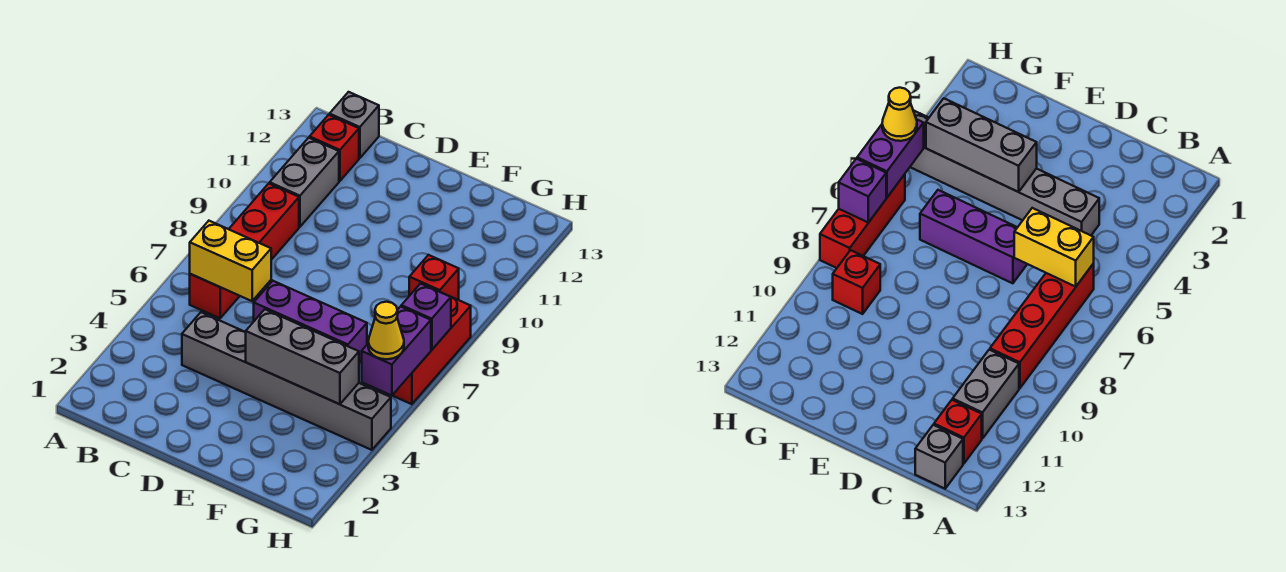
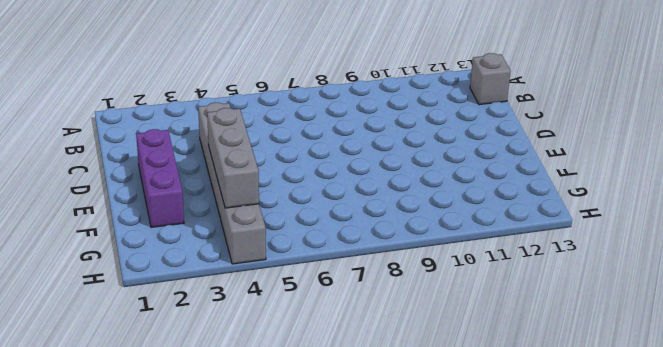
purple 1x3 brick [136,129,184,227] -> purple 1x3 brick moved to [254,281,367,363]
none -> red 1x4 brick [190,184,299,318]
none -> grey 1x2 brick [270,138,339,227]
none -> red 1x1 brick [310,115,359,181]

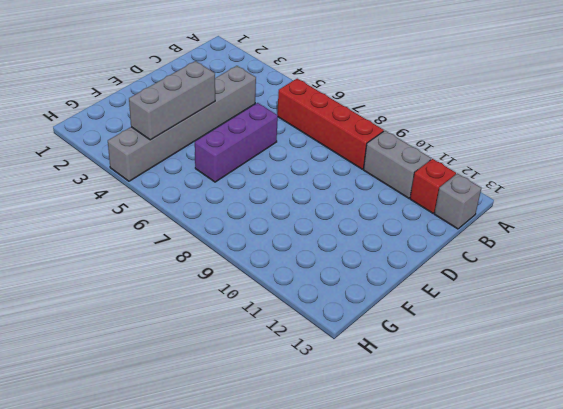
none -> red 1x1 brick [409,255,459,300]
none -> red 1x3 brick [392,297,471,404]
none -> yellow 1x2 brick [190,221,271,301]

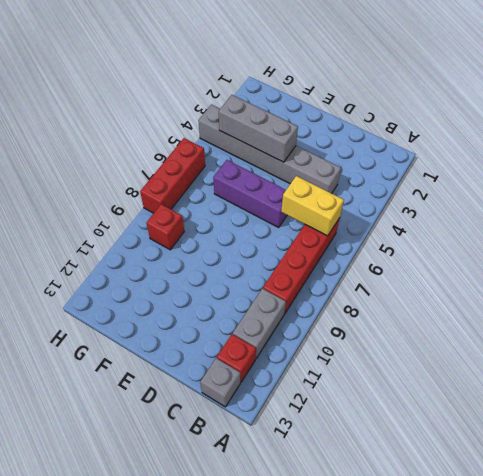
none -> purple 1x2 brick [362,306,431,396]
none -> purple 1x1 brick [401,284,451,350]
none -> yellow 1x1 cone [368,302,404,359]

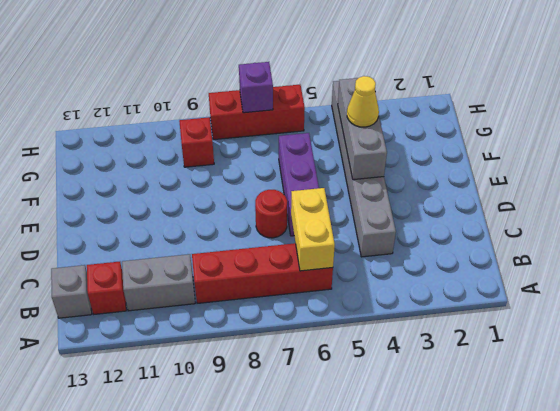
red 1x1 round brick [255,190,287,238] -> none
yellow 1x1 cone [347,76,379,127] -> yellow 1x1 cone moved to [368,302,404,359]
none -> purple 1x2 brick [362,306,431,396]

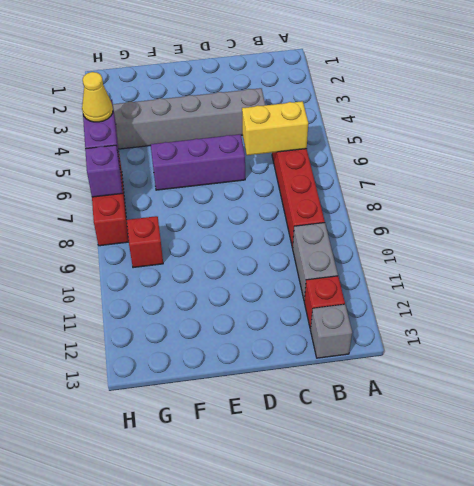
none -> grey 1x3 brick [246,309,359,404]

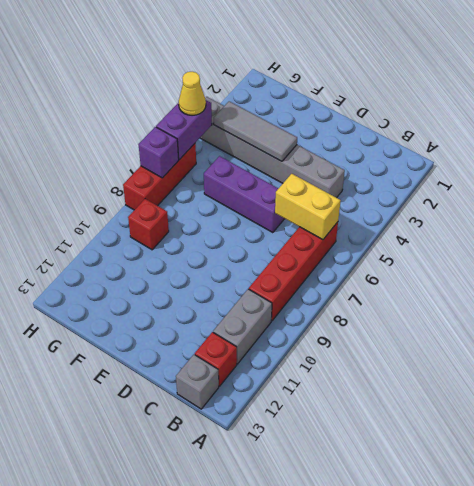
grey 1x3 tile [214,101,297,161] -> grey 1x3 brick [246,309,359,404]

